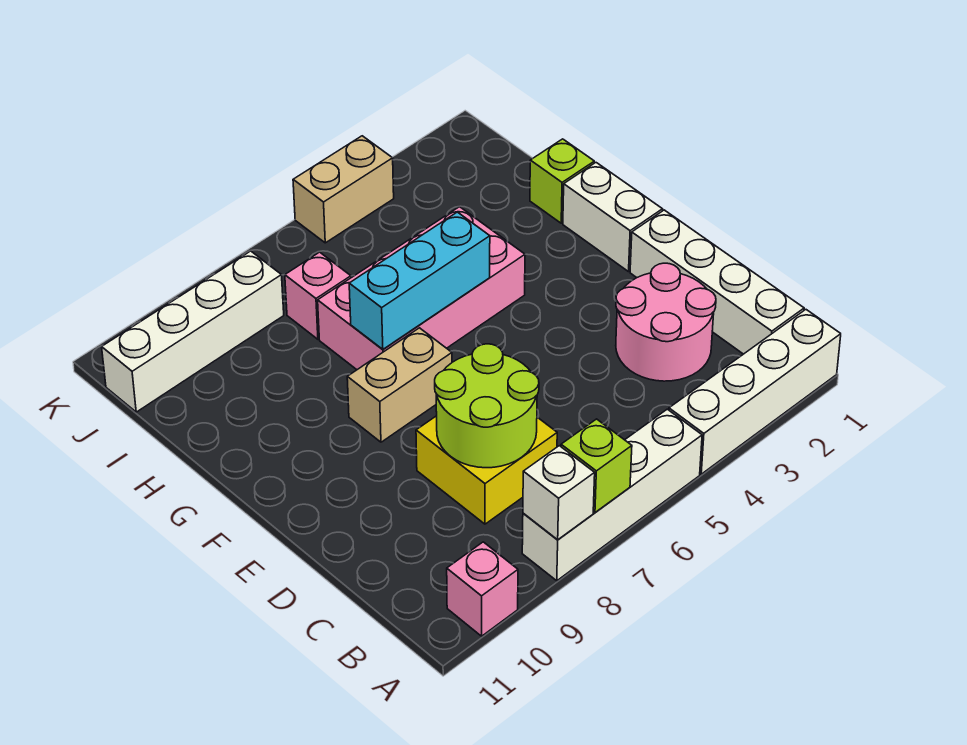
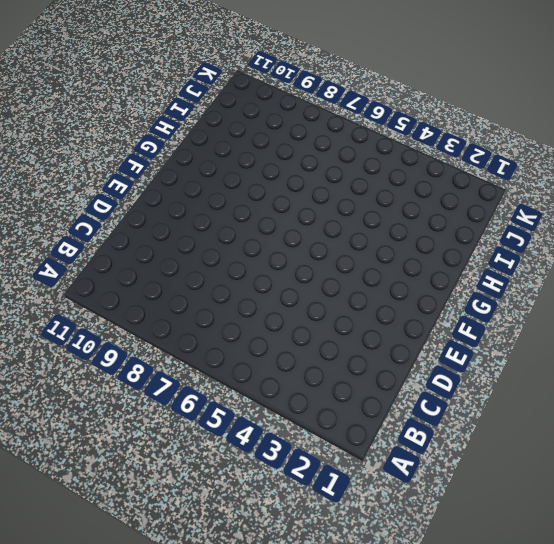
none -> white 1x4 brick [669,310,841,474]
none -> white 1x4 brick [522,409,702,581]
none -> pink 1x1 brick [447,542,518,636]

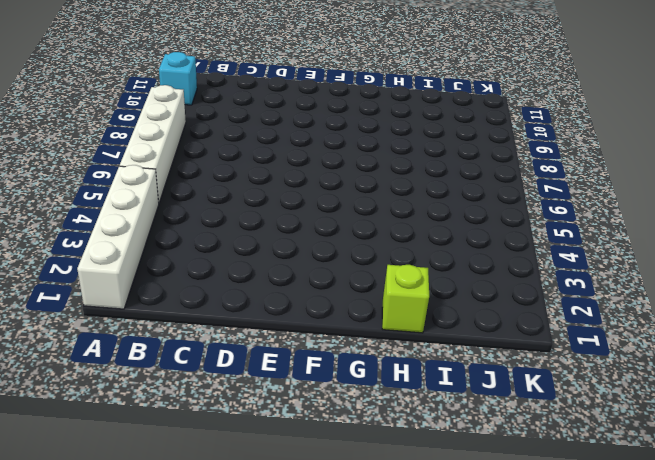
cyan 1x1 brick [159,52,197,105] -> pink 1x1 brick [447,542,518,636]
none -> white 1x4 brick [630,210,804,354]
none -> pink 2x2 round brick [616,263,716,381]
none -> yellow 2x2 brick [416,416,557,524]

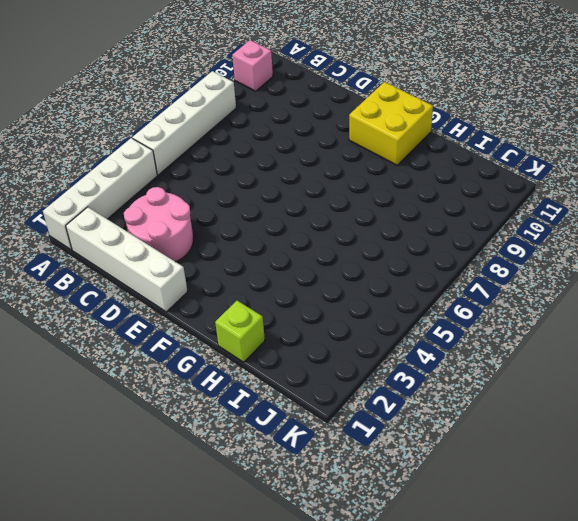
yellow 2x2 brick [349,82,433,165] -> yellow 2x2 brick moved to [416,416,557,524]
none -> white 1x2 brick [563,163,662,272]
none -> tan 1x2 brick [347,328,452,442]
none -> pink 2x4 brick [318,207,525,370]

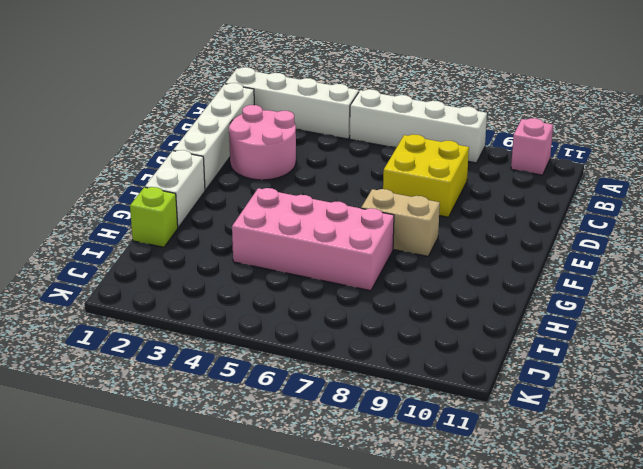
none -> pink 1x1 brick [285,252,351,339]
none -> white 1x4 brick [102,251,284,412]
none -> tan 1x2 brick [293,136,394,243]

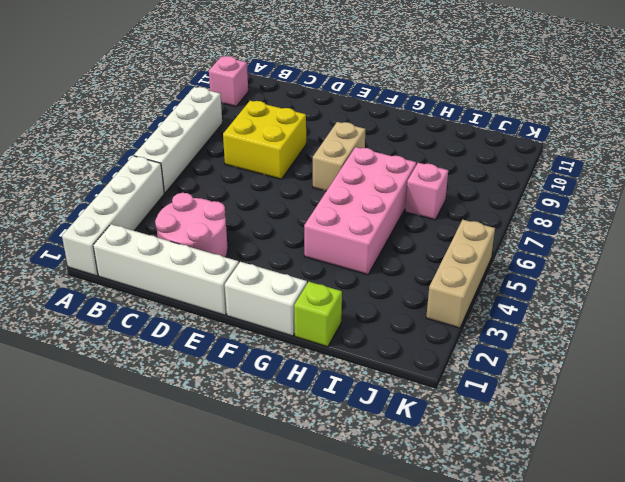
tan 1x3 brick [426,220,495,328] -> tan 1x2 brick [293,136,394,243]
none -> white 1x4 brick [102,251,284,412]
none -> lime 1x1 brick [561,419,632,513]
none -> white 1x1 brick [523,446,595,540]

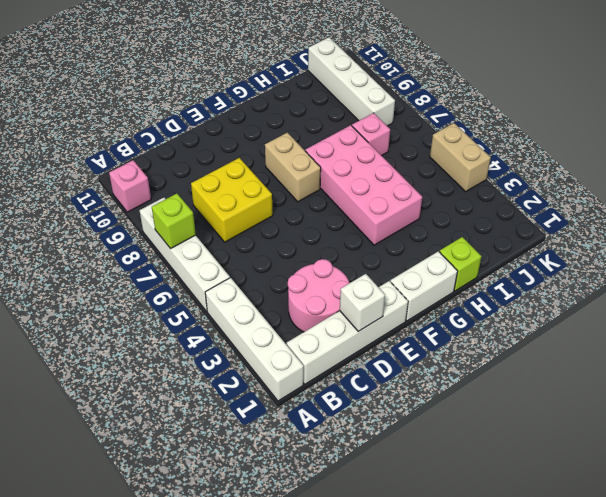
white 1x1 brick [340,274,385,331] -> white 1x1 brick moved to [523,446,595,540]
none -> lime 2x2 round brick [435,344,539,468]
none -> cyan 1x3 brick [349,212,490,349]

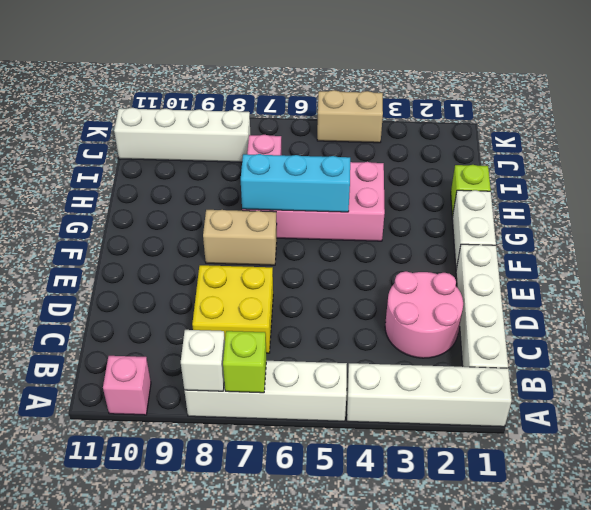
none -> lime 2x2 round brick [435,344,539,468]

